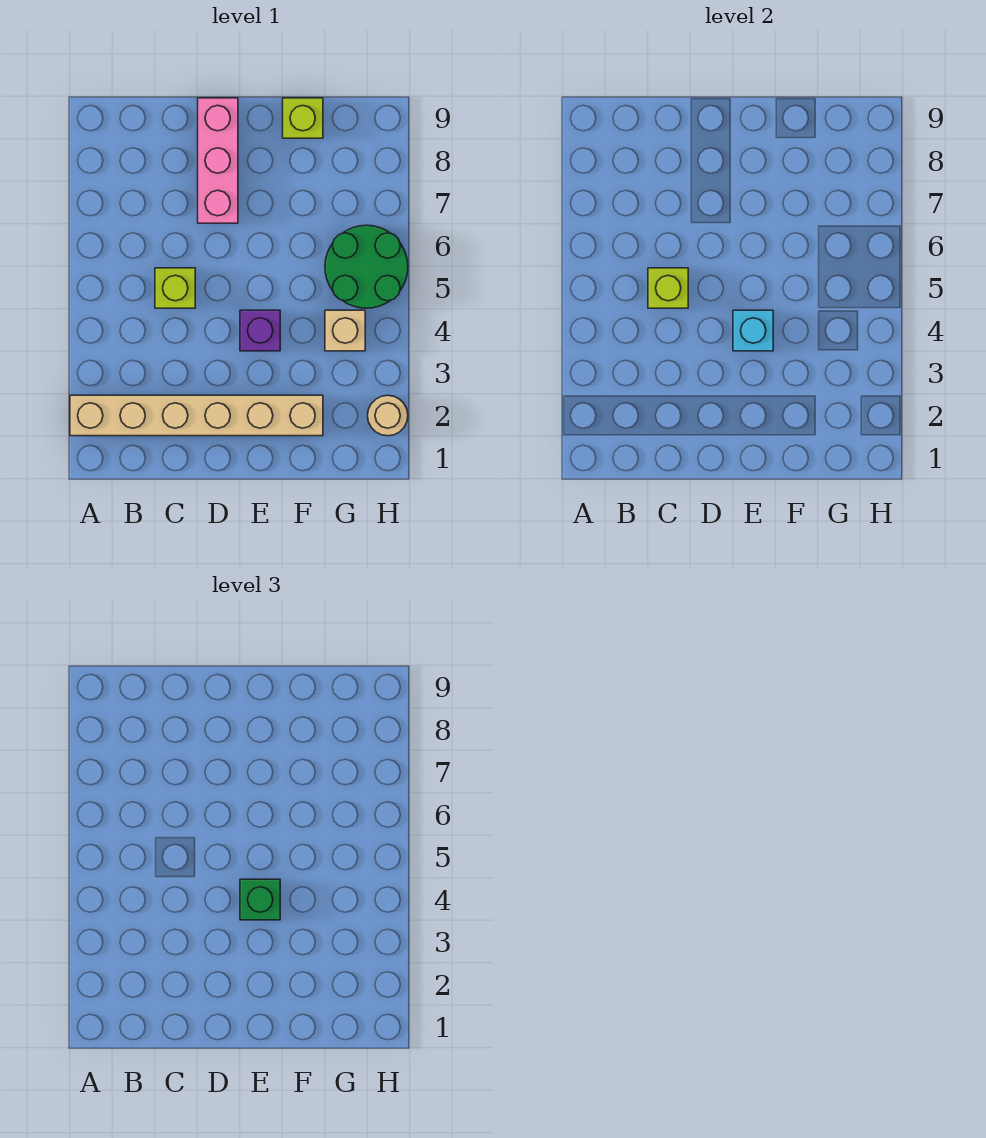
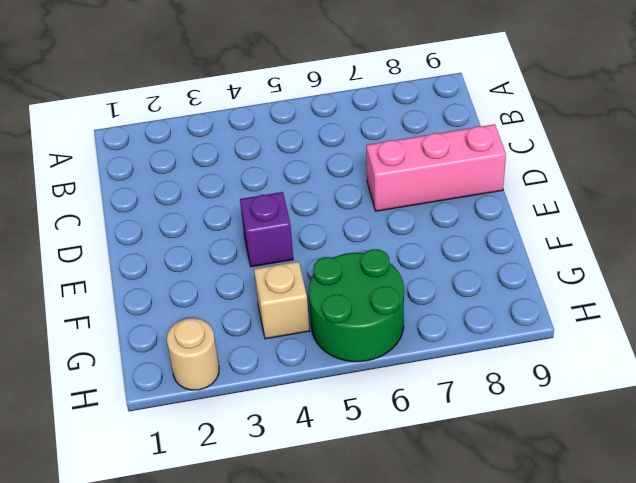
none -> tan 1x6 brick [70,395,323,436]
none -> lime 1x1 brick [155,268,195,308]

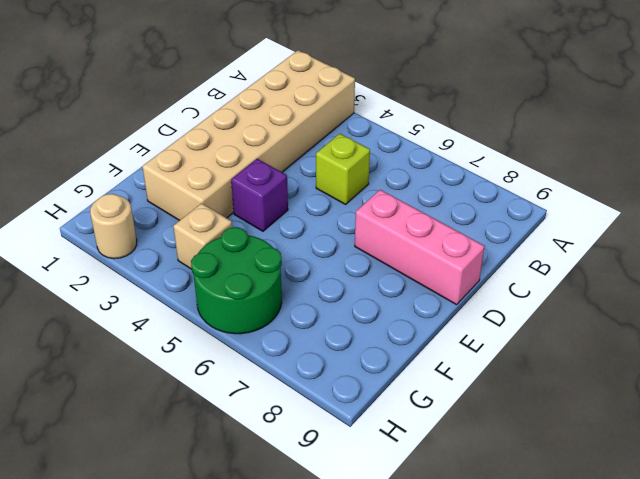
tan 2x6 brick [142,50,355,221] -> tan 1x6 brick [70,395,323,436]
none -> lime 1x1 brick [283,98,323,138]
none -> lime 1x1 brick [648,268,688,308]

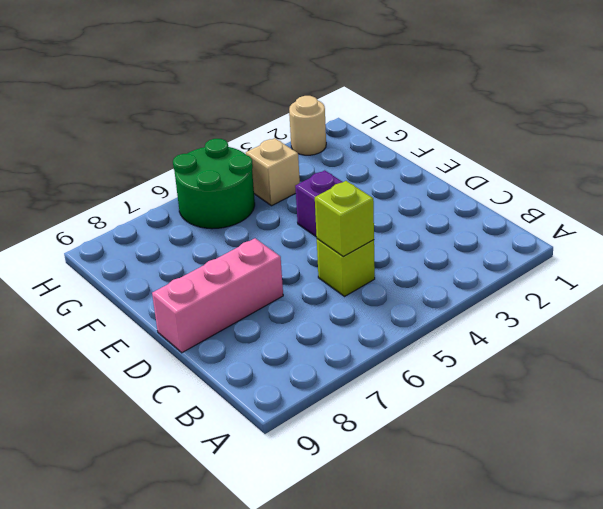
none -> tan 1x6 brick [70,395,323,436]
none -> lime 1x1 brick [283,98,323,138]

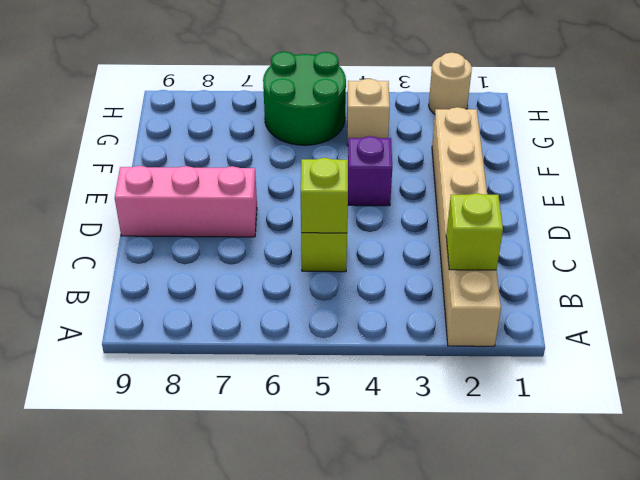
lime 1x1 brick [446,193,503,270] -> lime 1x1 brick moved to [283,98,323,138]
none -> cyan 1x1 brick [733,310,773,351]
none -> green 1x1 brick [240,879,280,920]

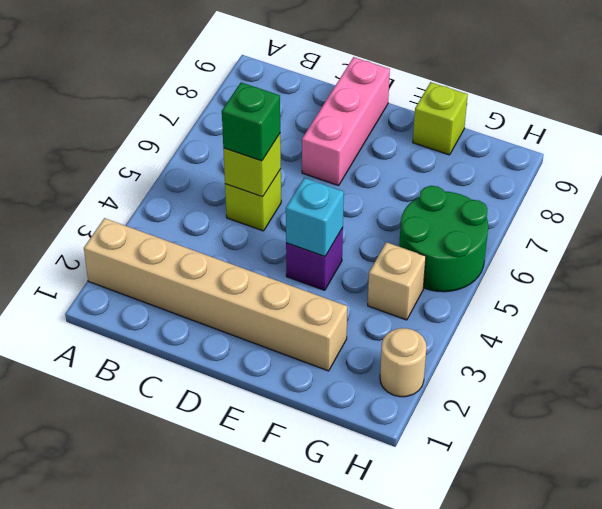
green 1x1 brick [222,82,280,161] -> green 1x1 brick moved to [240,879,280,920]

